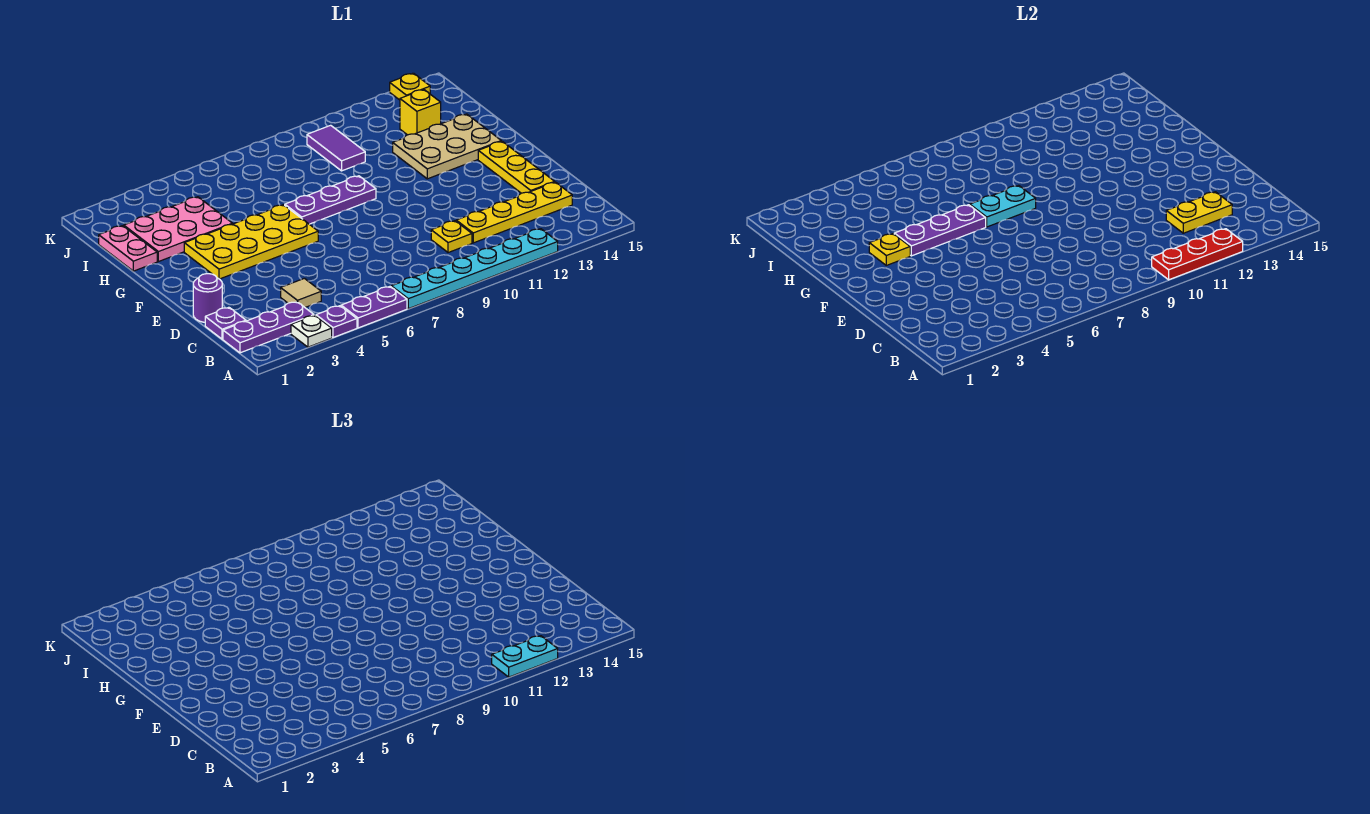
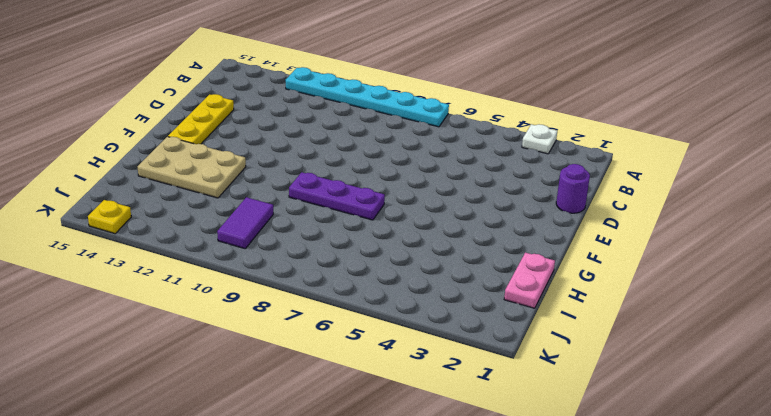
none -> purple 1x1 plate [316,306,357,338]
none -> purple 1x2 plate [341,287,407,328]
none -> purple 1x3 plate [223,302,314,353]

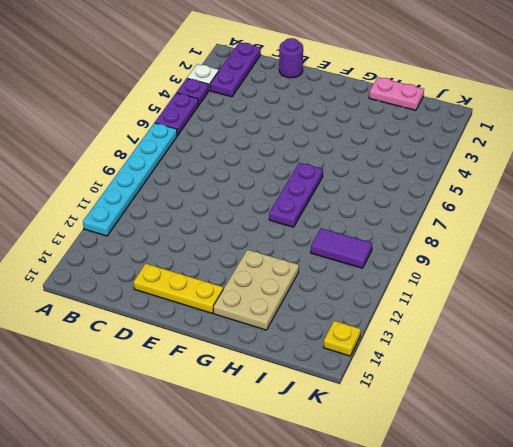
none -> purple 1x1 plate [205,307,246,339]
none -> tan 1x1 tile [281,278,321,307]
none -> yellow 1x1 plate [431,221,472,253]

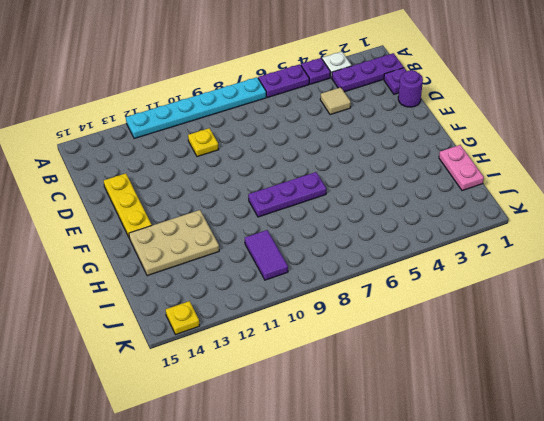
none -> yellow 1x4 plate [456,182,572,243]
none -> yellow 2x4 plate [184,205,318,279]
none -> pink 2x3 plate [124,197,233,262]

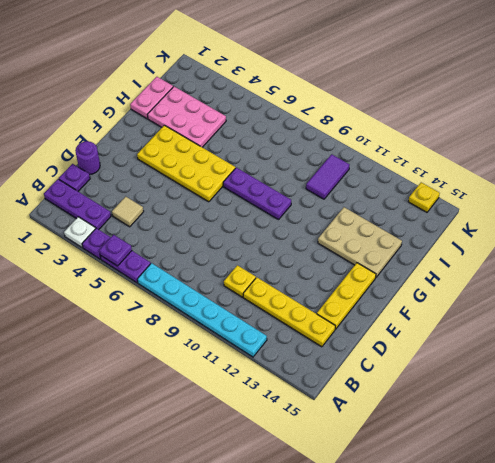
purple 1x1 plate [99,235,132,266] -> none
none -> yellow 1x1 brick [400,89,441,135]
none -> red 1x3 plate [1152,229,1243,280]
none -> yellow 1x2 plate [1166,192,1232,233]

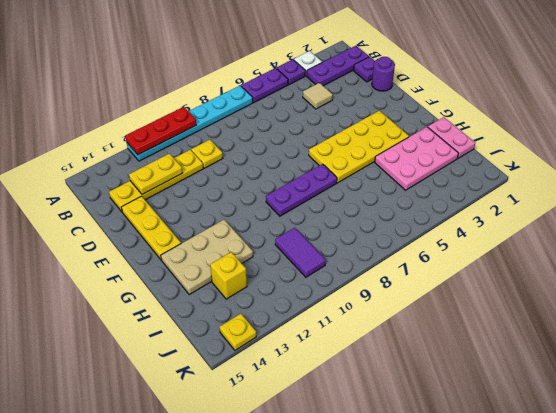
none -> yellow 1x1 plate [869,234,910,265]
none -> purple 1x3 plate [894,205,986,256]
none -> cyan 1x2 plate [970,185,1036,227]

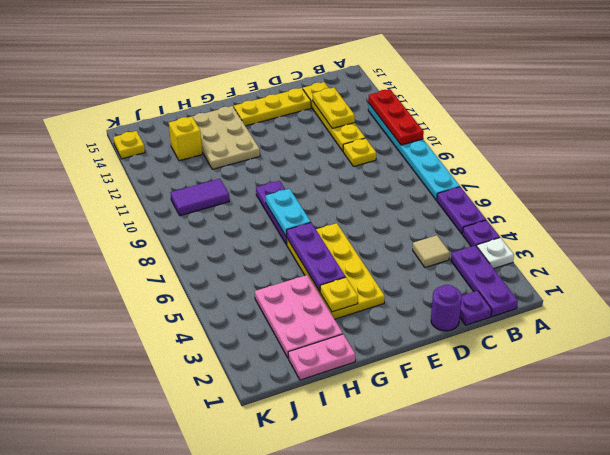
none -> cyan 1x2 plate [492,636,558,677]

